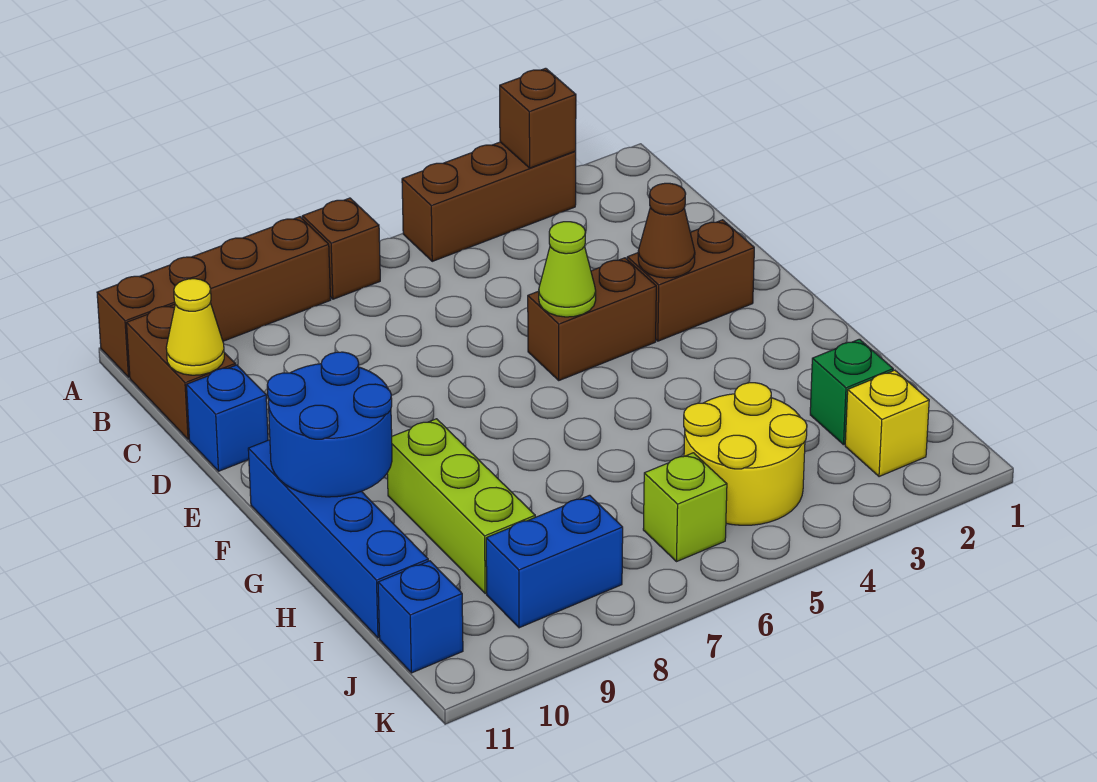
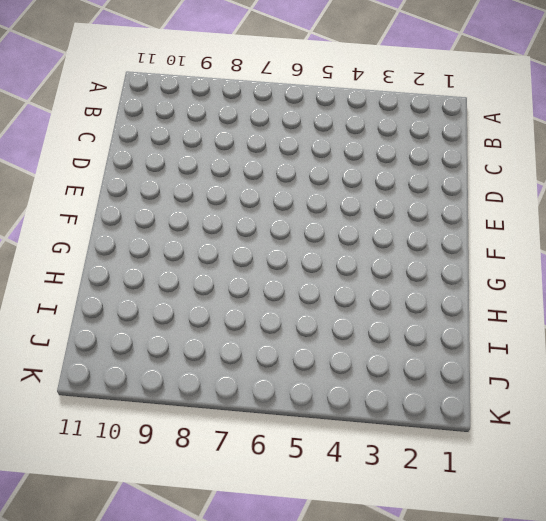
none -> brown 1x3 brick [402,142,576,261]
none -> brown 1x1 brick [302,198,380,299]
none -> brown 1x4 brick [97,217,331,377]

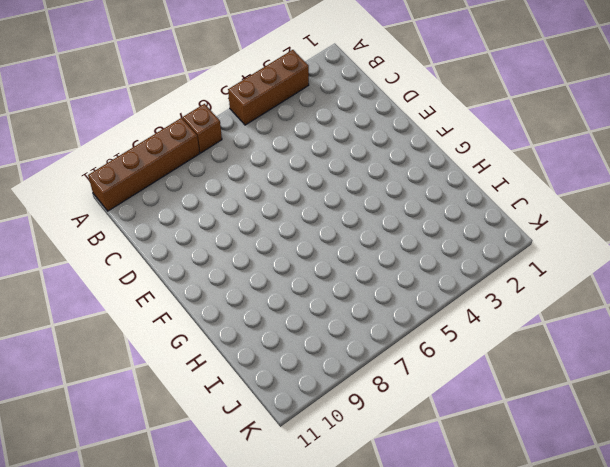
none -> brown 1x2 brick [127,304,235,439]
none -> blue 1x1 brick [187,365,268,471]
none -> brown 1x2 brick [627,220,754,341]

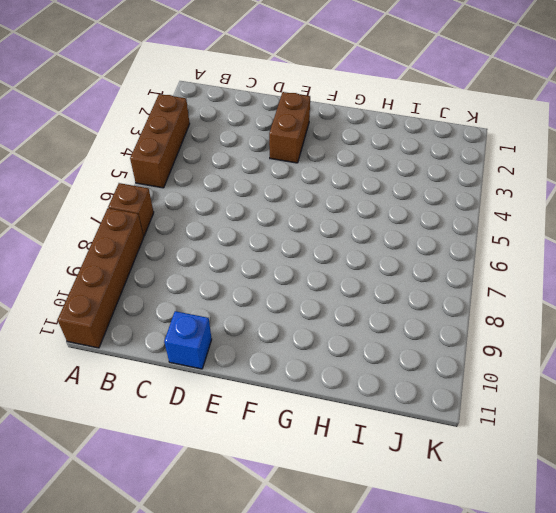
none -> brown 1x2 brick [127,304,235,439]
none -> brown 1x2 brick [528,258,656,380]
none -> blue 1x4 brick [248,440,428,638]

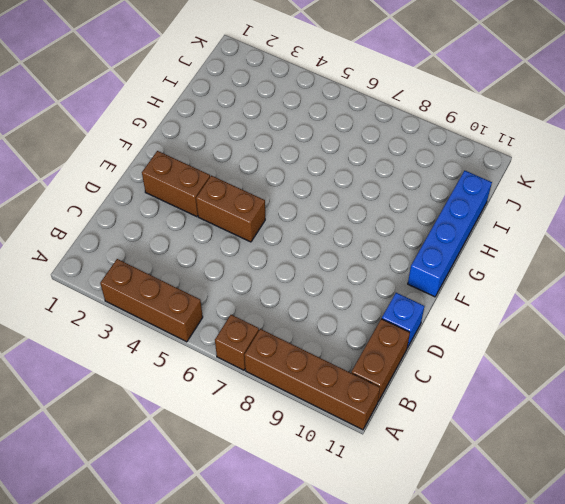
none -> lime 1x3 brick [387,419,535,594]
none -> green 1x1 brick [810,339,893,445]
none -> yellow 2x2 round brick [684,383,807,525]

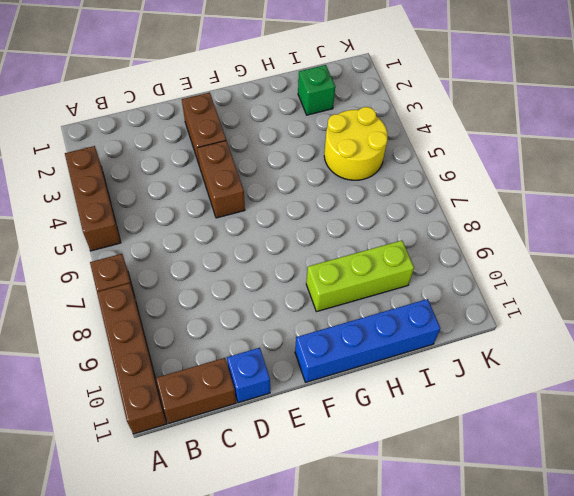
none -> yellow 1x1 brick [845,370,929,477]
none -> lime 1x1 brick [643,453,727,562]
none -> blue 1x2 brick [486,495,623,628]

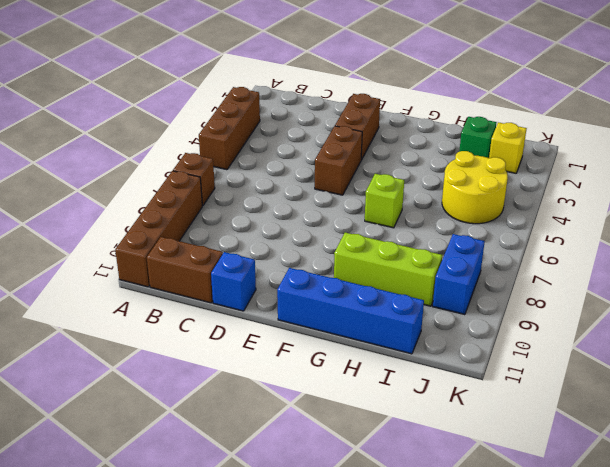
lime 1x1 brick [365,174,404,228] -> lime 1x1 brick moved to [643,453,727,562]
none -> blue 1x1 brick [378,561,463,673]
none -> brown 1x1 brick [500,68,576,168]
none -> yellow 1x1 cone [166,279,224,375]

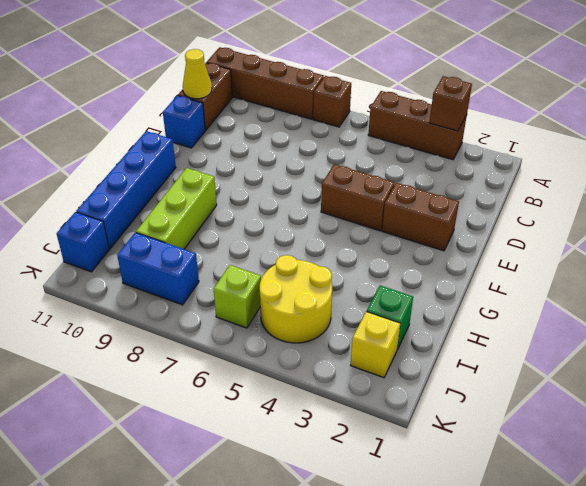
none -> brown 1x1 cone [638,183,695,278]
none -> lime 1x1 cone [539,222,596,317]
none -> blue 2x2 round brick [267,352,392,497]

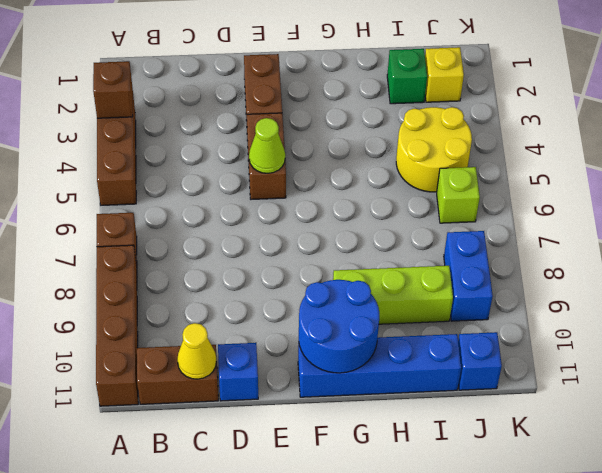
none -> brown 1x1 cone [638,183,695,278]

